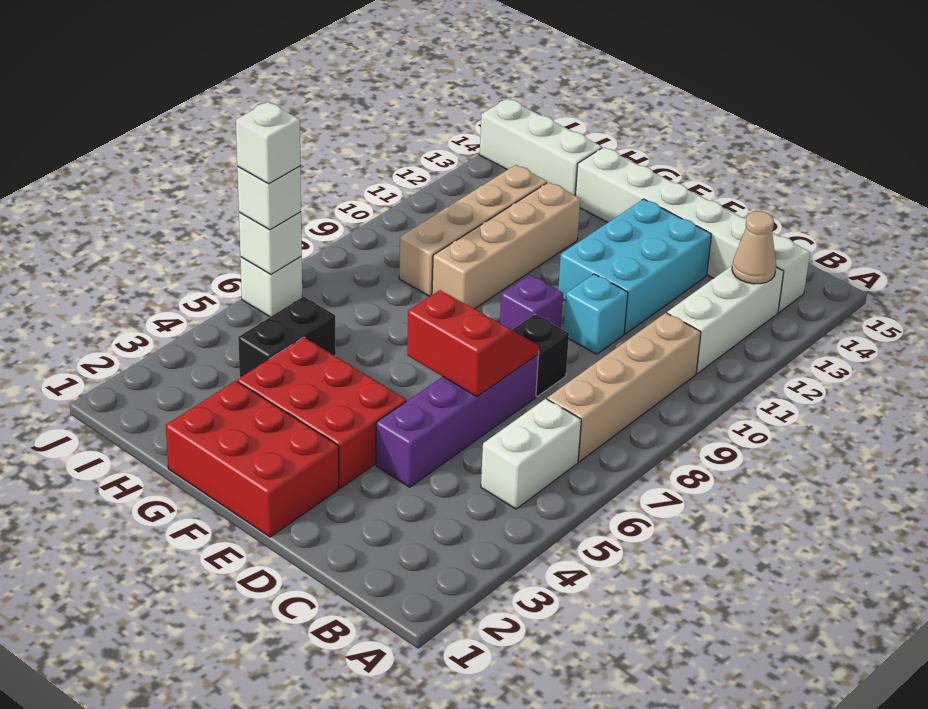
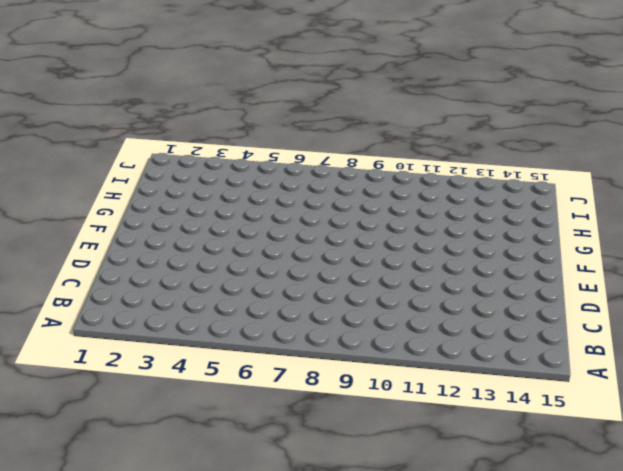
none -> white 1x2 brick [481,399,581,509]
none -> tan 1x4 brick [547,313,701,462]
none -> white 1x3 brick [667,266,784,373]

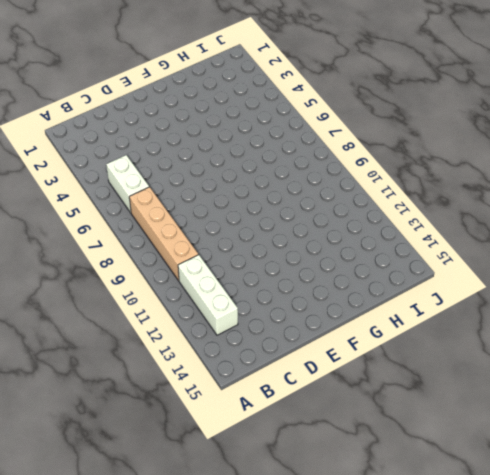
none -> white 1x6 brick [575,147,810,312]
none -> purple 1x4 brick [376,355,538,487]
none -> black 1x1 brick [512,314,569,396]

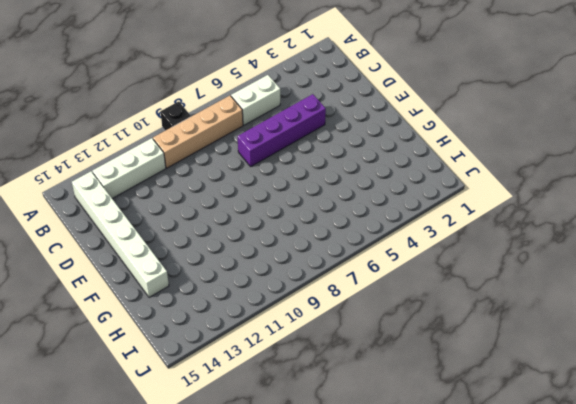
black 1x1 brick [161,101,191,131] -> black 1x1 brick moved to [512,314,569,396]
none -> cyan 1x1 brick [564,274,628,354]
none -> cyan 2x3 brick [558,199,712,334]
none -> red 2x3 brick [166,381,339,537]

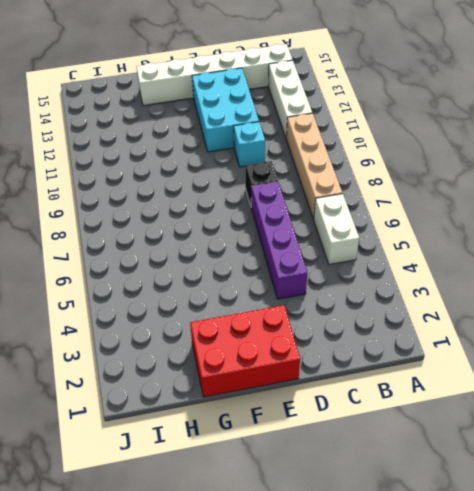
none -> red 2x3 brick [237,337,406,488]
none -> purple 1x1 brick [500,275,563,330]
none -> tan 1x4 brick [432,182,580,309]

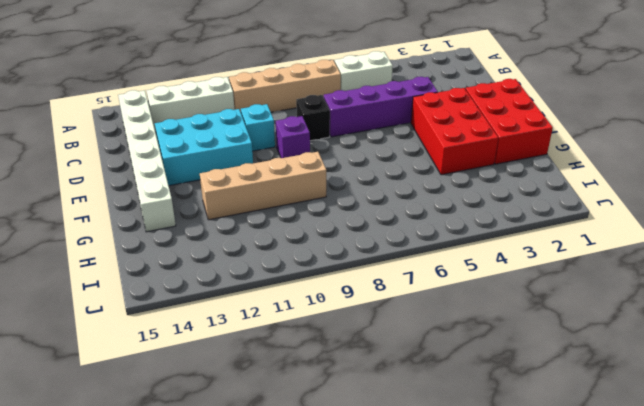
none -> black 1x2 brick [238,296,336,377]
none -> tan 1x4 brick [399,165,547,296]
none -> white 1x3 brick [480,99,602,195]

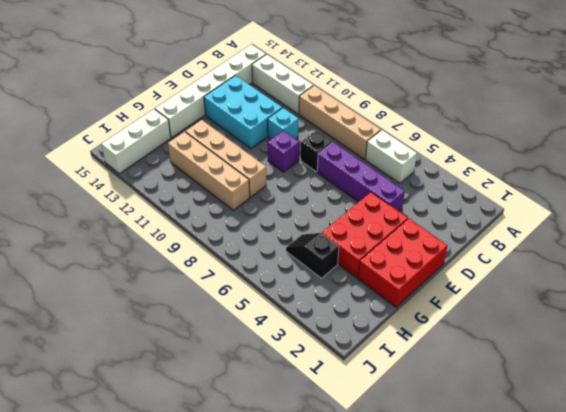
black 1x2 slope [286,233,339,278] -> black 1x2 brick [238,296,336,377]
none -> white 1x1 brick [240,257,302,317]
none -> tan 1x1 cone [732,211,776,284]
none -> red 2x2 slope [407,290,539,397]

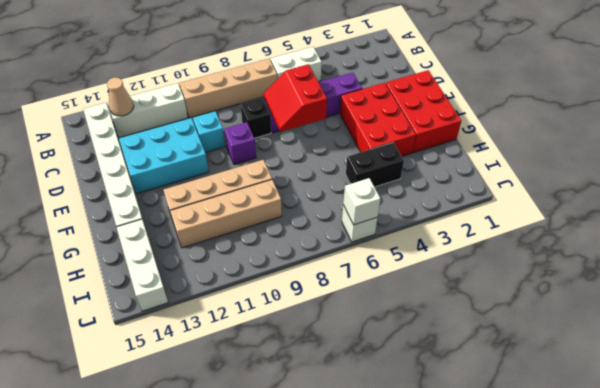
none -> white 1x1 brick [237,166,301,230]
none -> white 1x1 brick [236,102,300,184]

